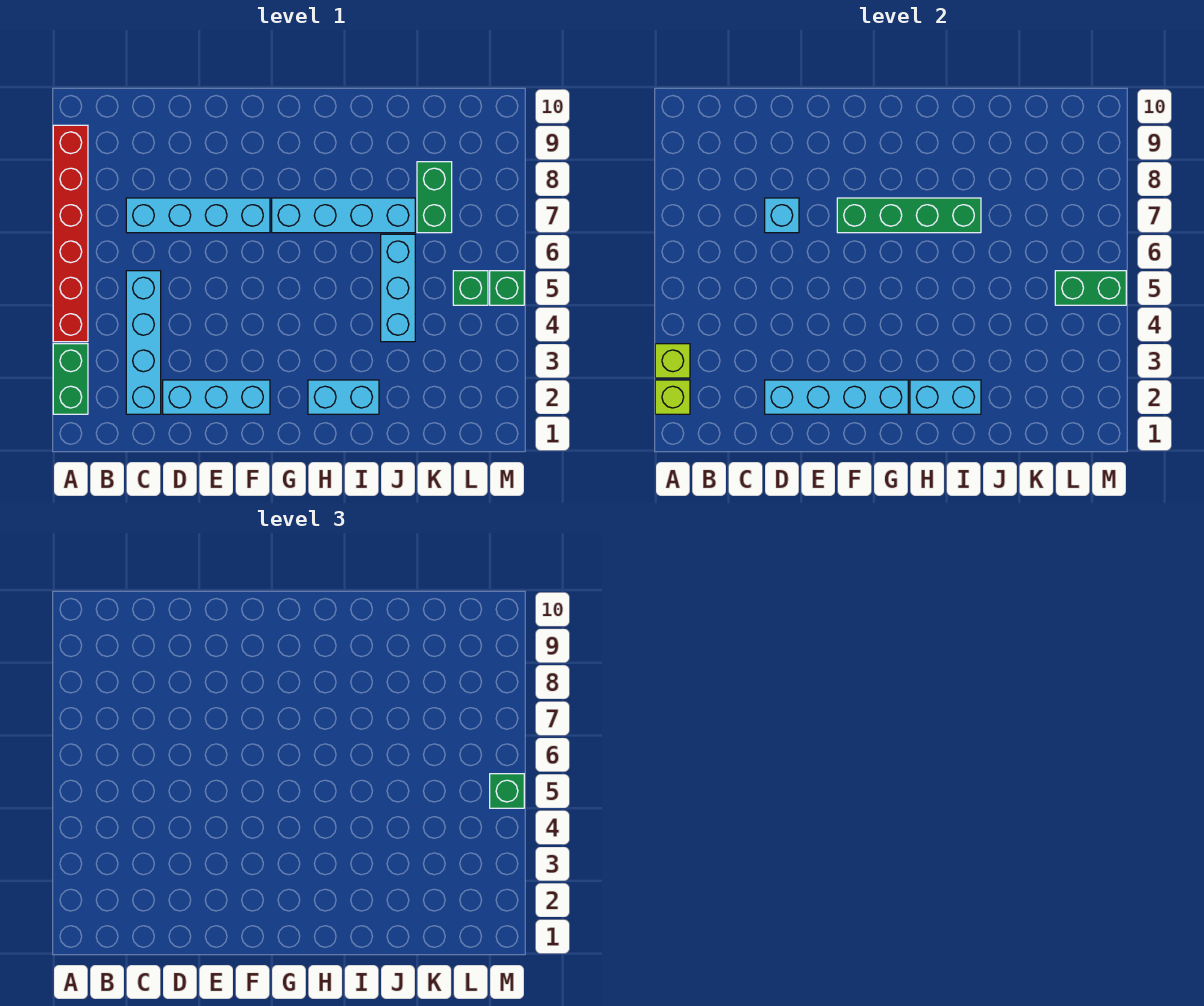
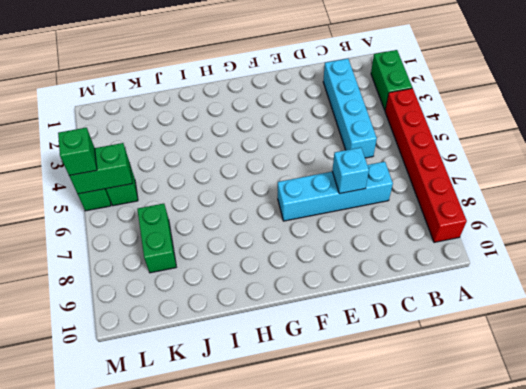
none -> cyan 1x3 brick [163,380,270,414]
none -> cyan 1x4 brick [272,198,415,233]
none -> cyan 1x2 brick [308,380,379,414]

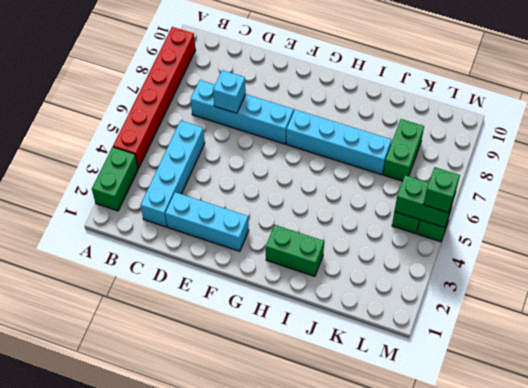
green 1x2 brick [266,225,324,276] -> cyan 1x2 brick [308,380,379,414]
none -> cyan 1x3 brick [381,234,415,342]
none -> lime 1x1 brick [655,380,690,414]
none -> lime 1x1 brick [655,344,690,378]

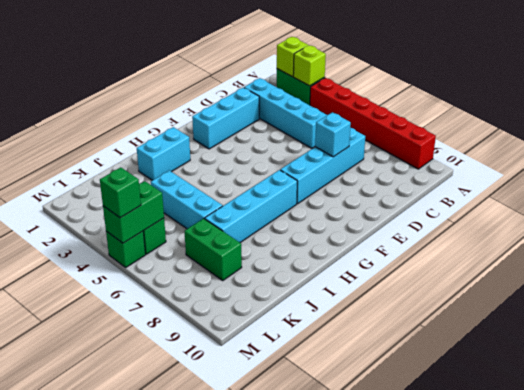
none -> cyan 1x4 brick [765,380,908,414]
none -> green 1x4 brick [837,198,981,233]
none -> cyan 1x2 brick [910,380,981,414]

